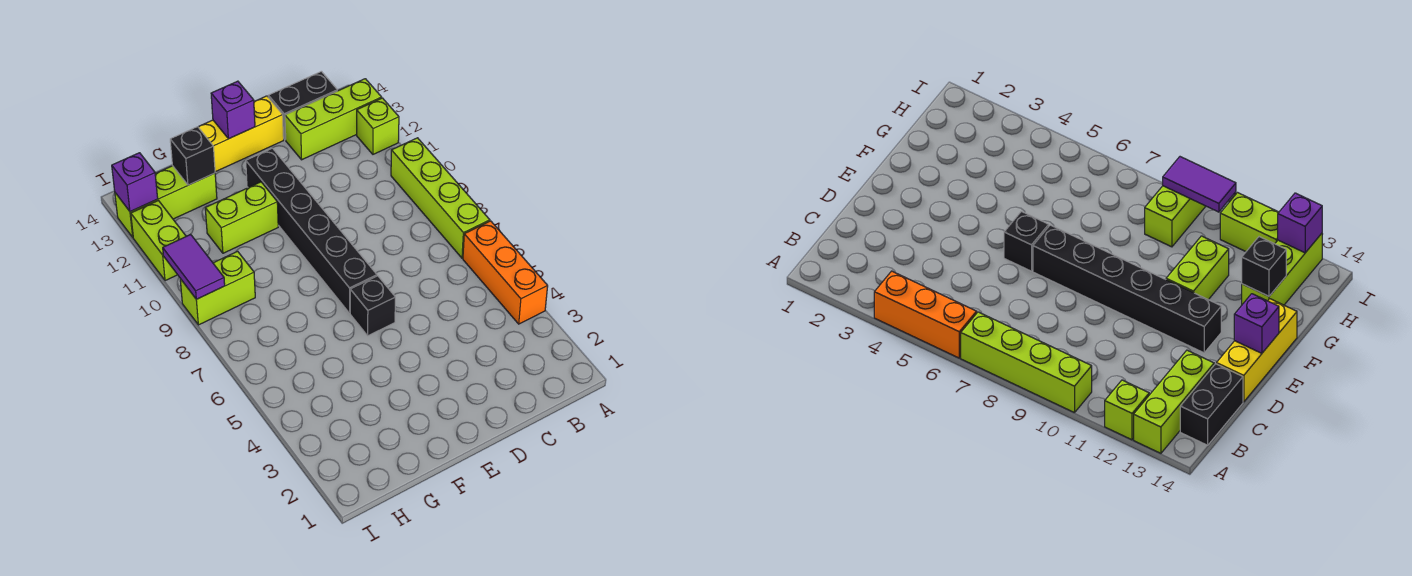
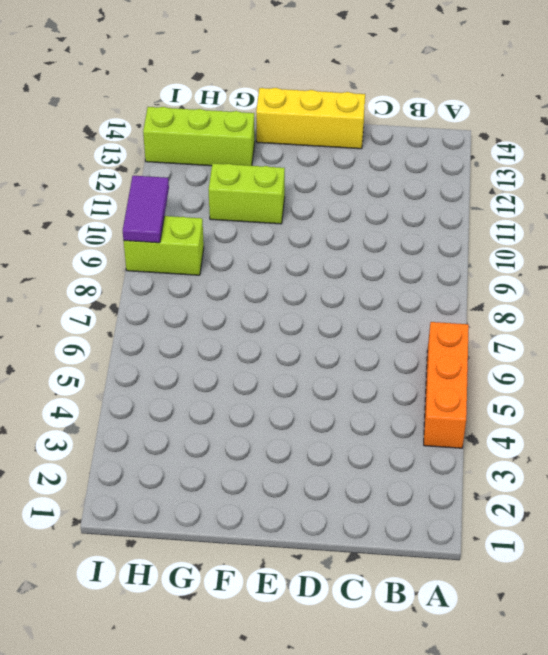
none -> lime 1x4 brick [391,138,490,258]
none -> lime 1x1 brick [357,98,399,154]
none -> lime 1x3 brick [285,79,382,160]

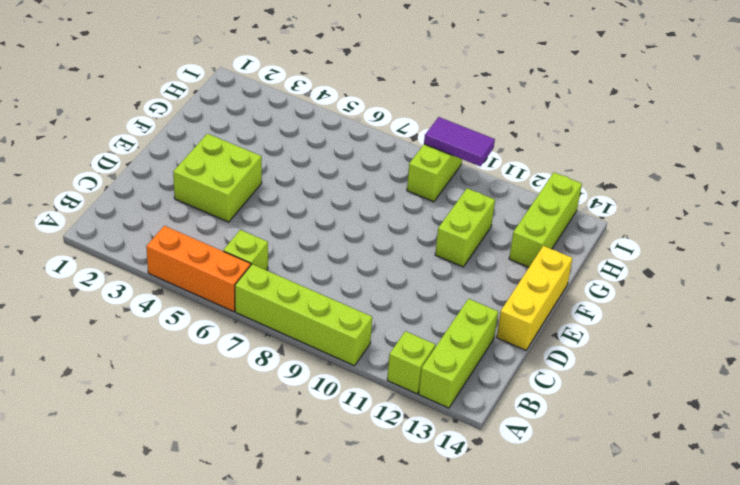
lime 1x1 brick [223,230,268,270] -> none
lime 2x2 brick [173,134,262,222] -> none
none -> black 1x2 brick [268,71,337,140]
none -> black 1x1 brick [350,276,395,336]
none -> black 1x6 brick [246,148,377,313]

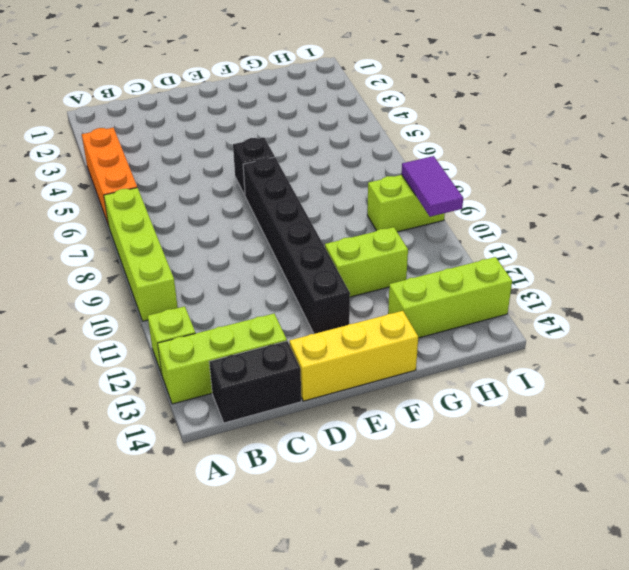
none -> lime 1x2 brick [131,200,186,281]
none -> purple 1x1 brick [211,81,255,139]
none -> black 1x1 brick [170,127,215,185]

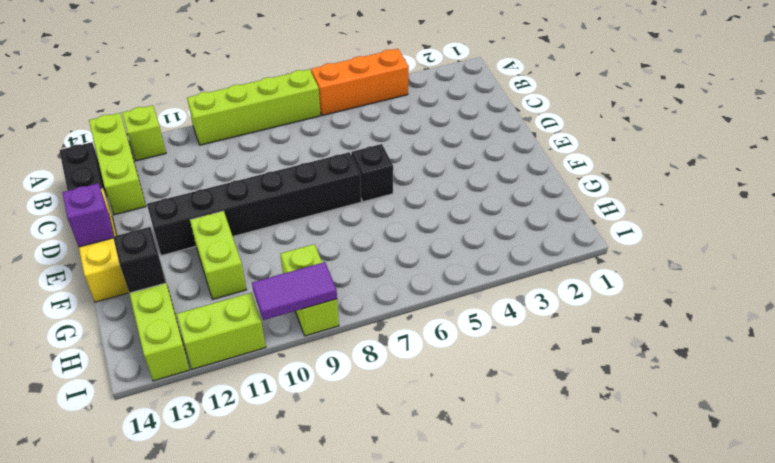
none -> purple 1x1 brick [112,153,158,212]

